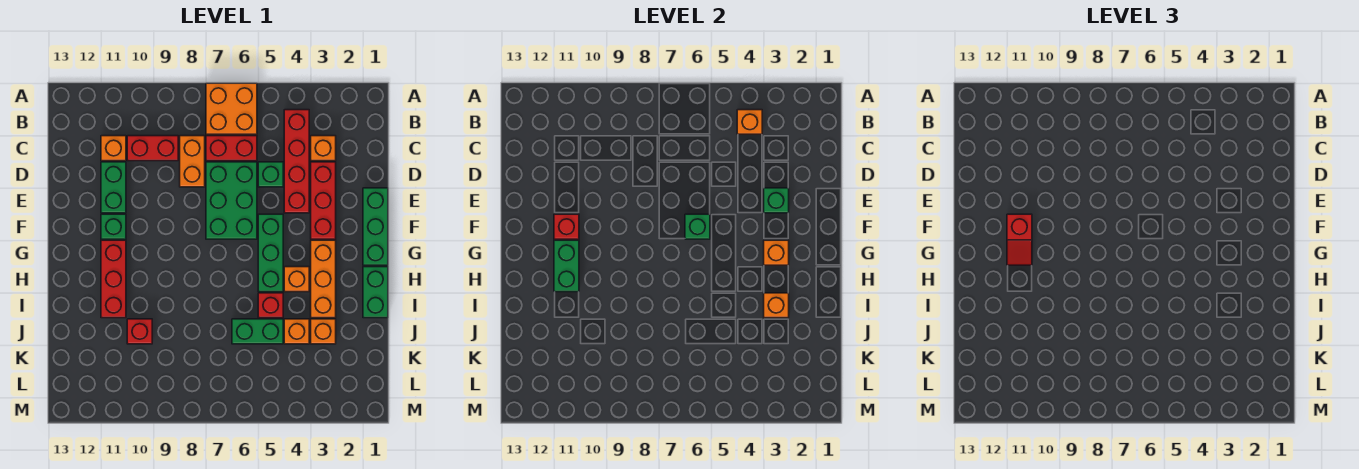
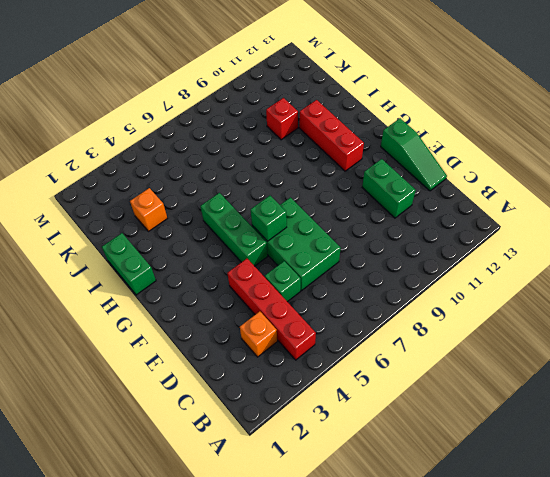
green 1x3 slope [381,118,447,191] -> none
none -> orange 2x2 brick [206,83,257,134]
none -> red 1x2 brick [206,136,257,161]
none -> orange 1x2 brick [180,136,205,187]
none -> red 1x2 brick [127,136,178,161]

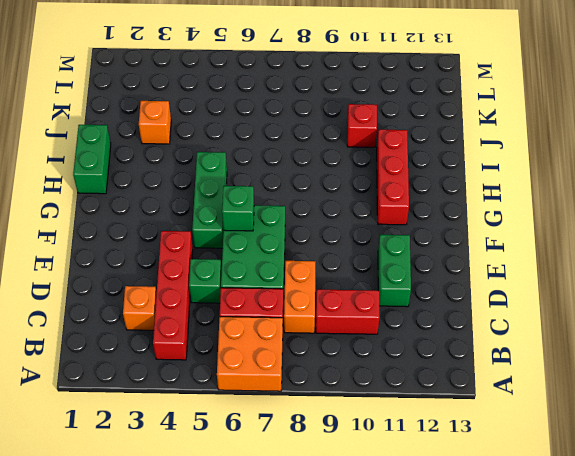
none -> orange 1x1 brick [101,136,126,161]
none -> red 1x3 brick [311,162,336,239]
none -> green 1x3 brick [363,188,388,265]
none -> green 1x1 brick [101,214,126,239]

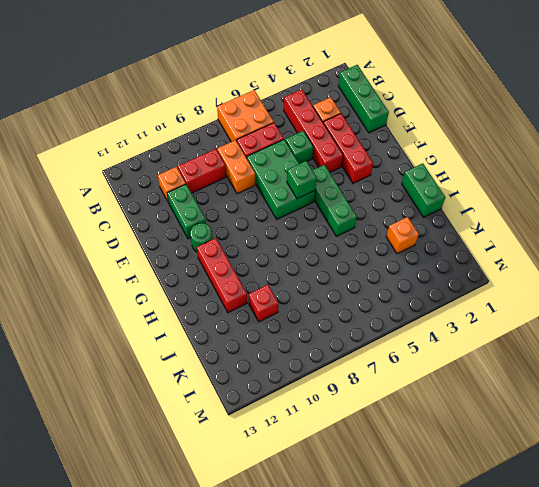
green 1x3 brick [338,65,389,133] -> green 1x3 brick moved to [363,188,388,265]
green 1x1 round brick [190,223,213,252] -> green 1x1 brick [101,214,126,239]
none -> orange 1x3 brick [311,240,336,318]
none -> orange 1x1 brick [284,267,309,292]
none -> red 1x1 brick [258,293,283,318]
none -> orange 1x1 brick [284,319,309,344]

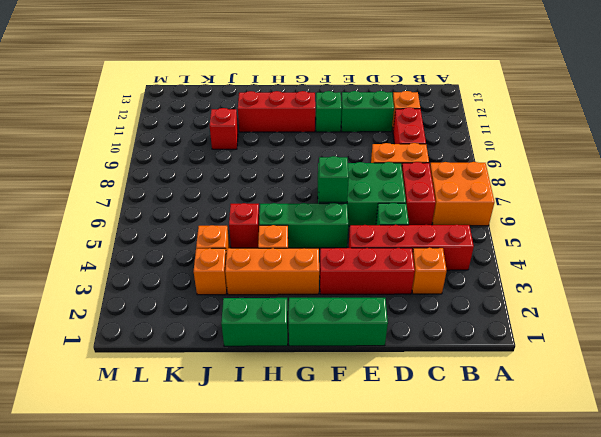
none -> green 1x2 brick [232,319,283,344]
none -> orange 1x1 brick [737,110,762,134]
none -> green 1x1 brick [764,188,789,213]
none -> red 1x1 brick [554,214,579,239]

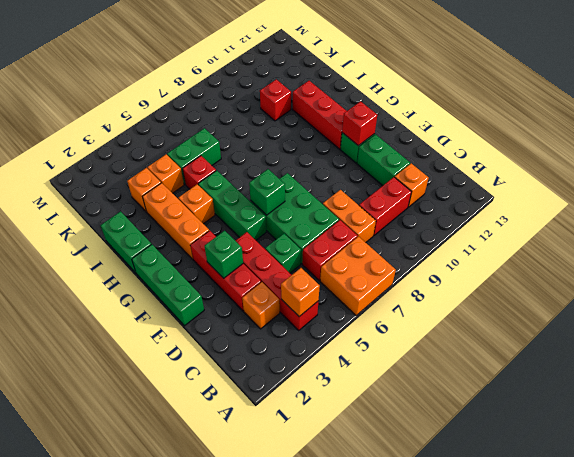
none -> orange 1x1 brick [764,240,789,265]
none -> green 1x2 brick [554,240,579,292]
none -> orange 1x1 brick [764,293,789,318]
none -> red 1x2 slope [1007,214,1032,265]

